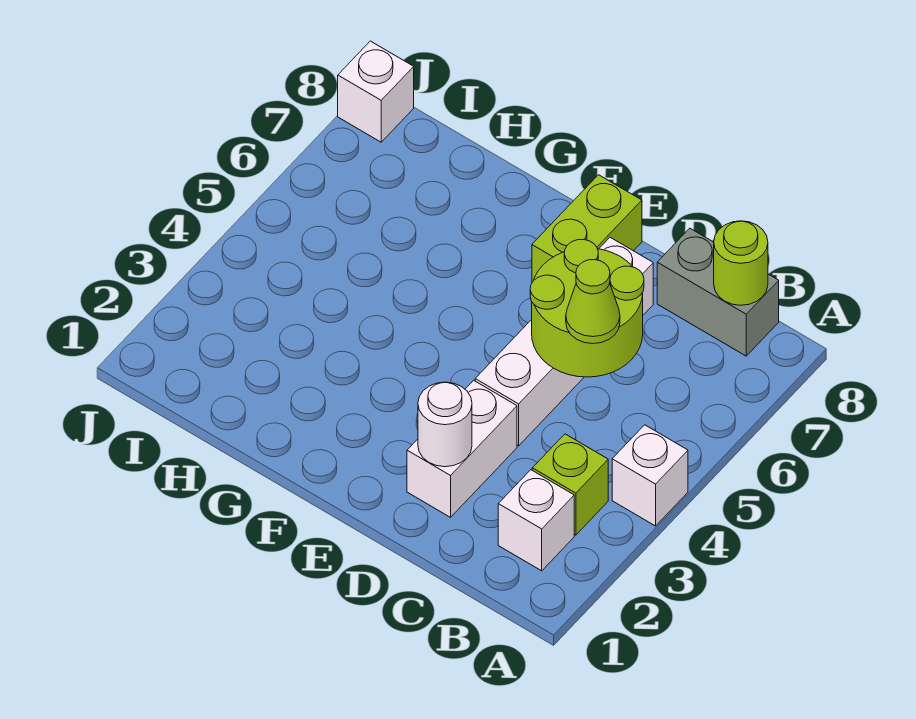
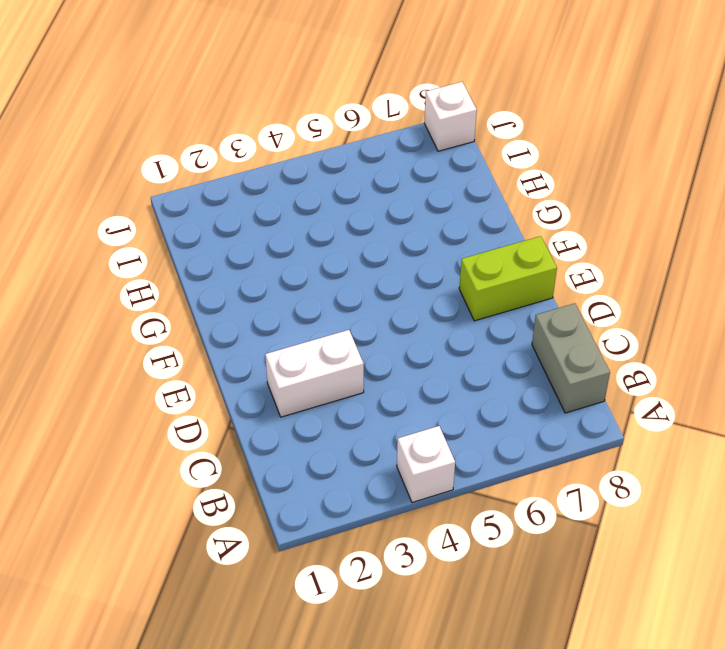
none -> white 1x1 brick [498,470,574,571]
none -> lime 1x1 brick [532,434,608,535]
none -> white 1x4 brick [475,237,653,446]

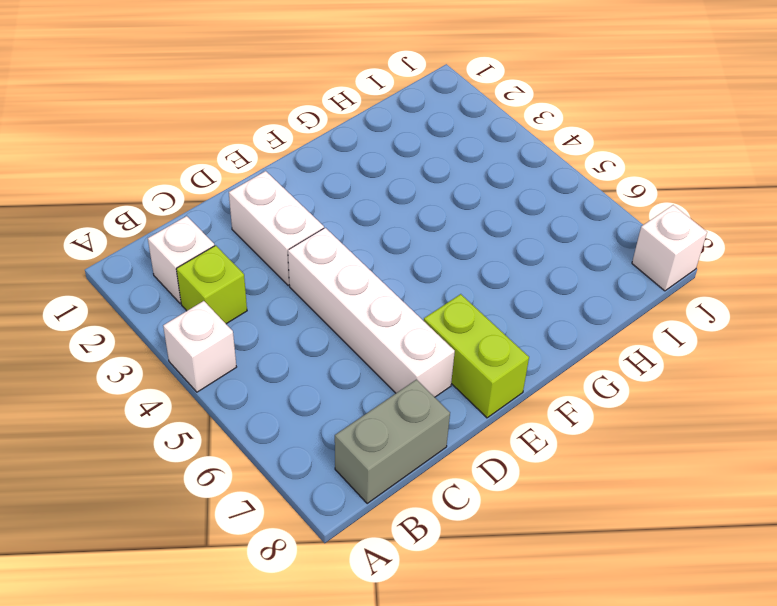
none -> lime 1x1 round brick [714,221,768,305]
none -> lime 2x2 round brick [530,240,644,377]
none -> white 1x1 round brick [418,382,472,467]

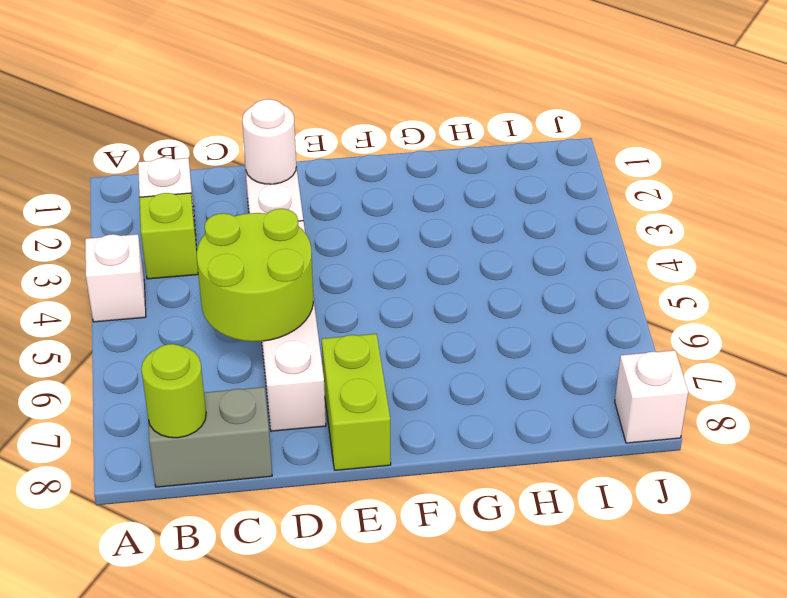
none -> lime 1x1 cone [566,260,620,344]

